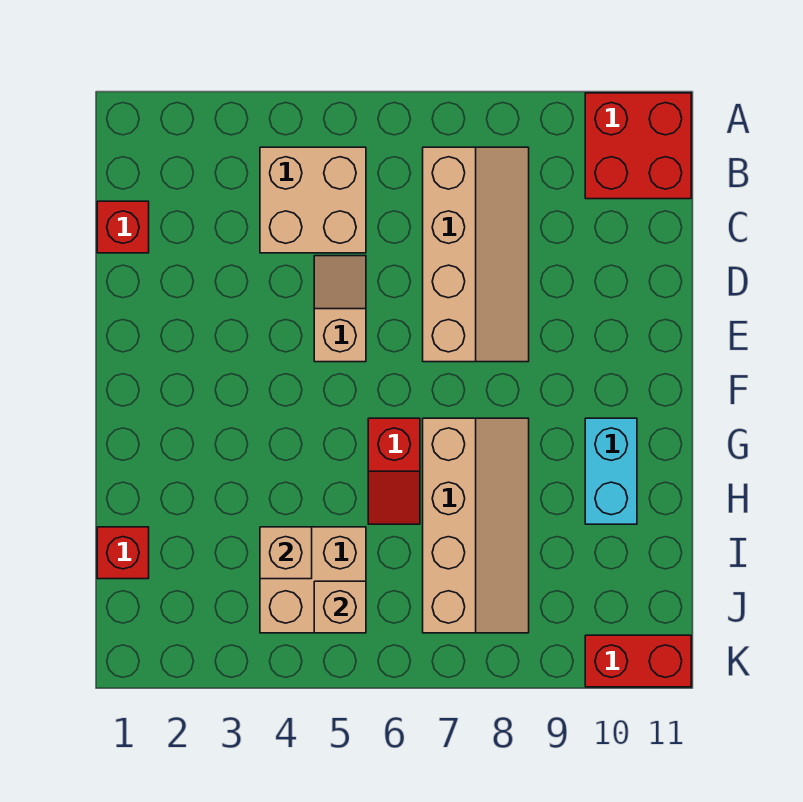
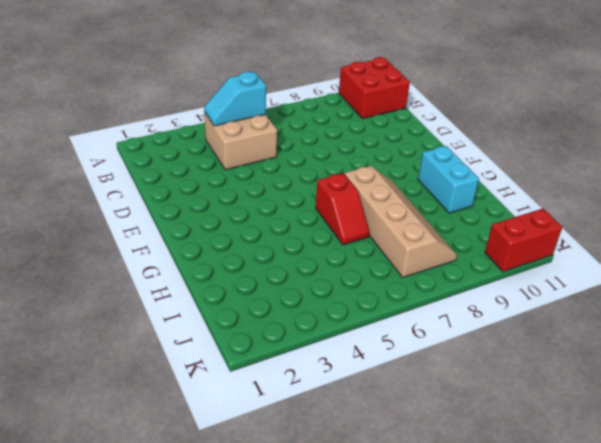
cyan 1x2 slope [204,72,266,126] -> none
none -> tan 2x4 slope [423,147,529,362]
none -> red 1x1 brick [97,201,149,253]
none -> tan 1x2 slope [314,256,366,362]

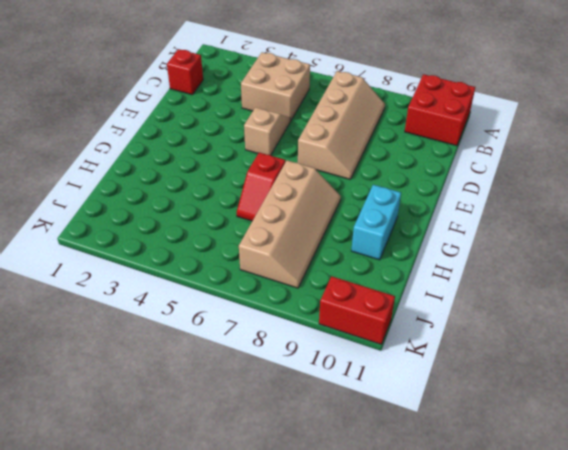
none -> red 1x1 brick [97,527,149,579]
none -> tan 2x2 brick [260,527,366,633]
none -> tan 1x1 brick [260,527,312,579]

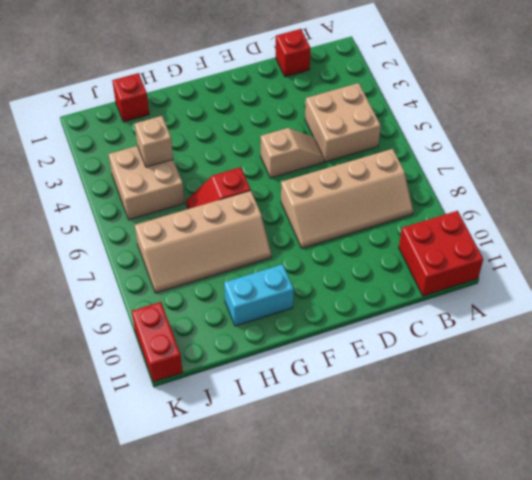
none -> tan 1x1 brick [314,581,366,633]

